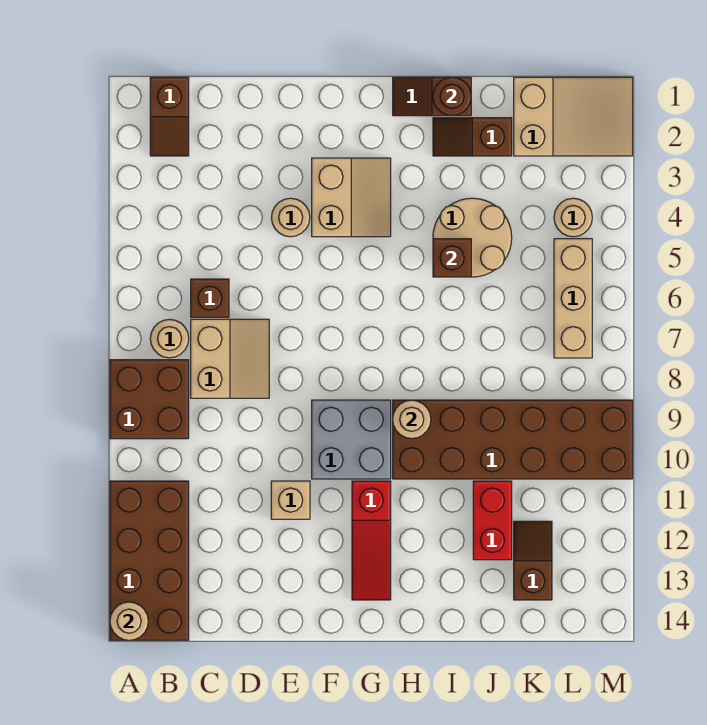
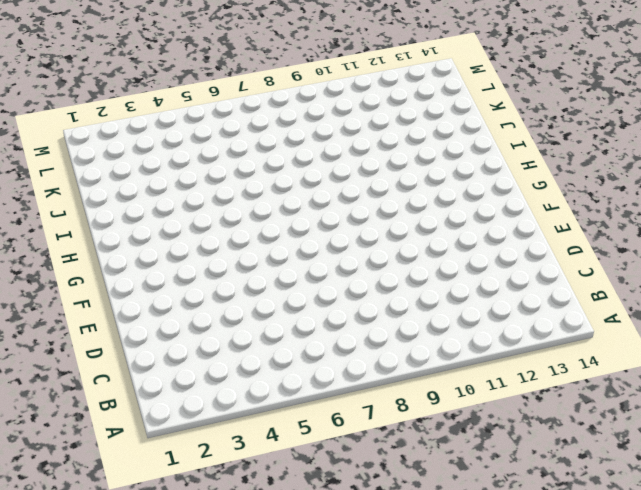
none -> brown 2x2 brick [110,360,189,439]
none -> brown 2x4 brick [110,481,189,640]
none -> brown 1x2 slope [150,77,189,156]

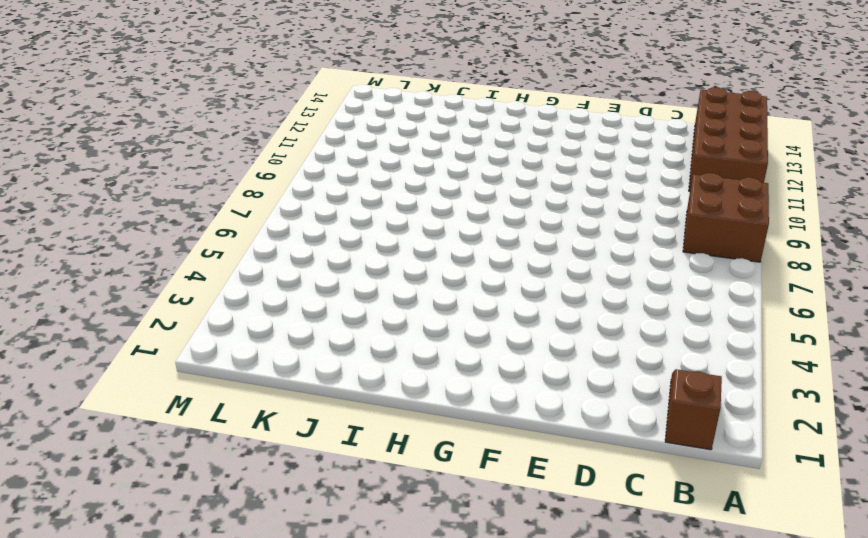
none -> tan 1x1 round brick [150,319,189,358]
none -> brown 1x1 brick [191,279,229,317]
none -> tan 2x2 slope [191,319,269,398]

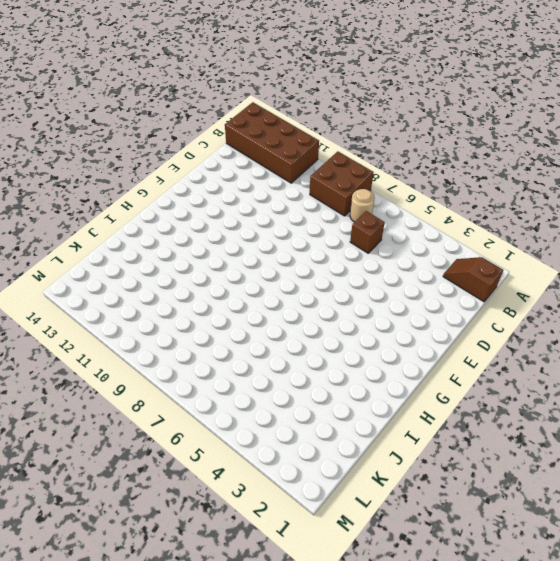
none -> tan 2x2 slope [191,319,269,398]
none -> tan 1x1 round brick [271,198,310,237]
none -> tan 1x1 brick [271,481,310,519]

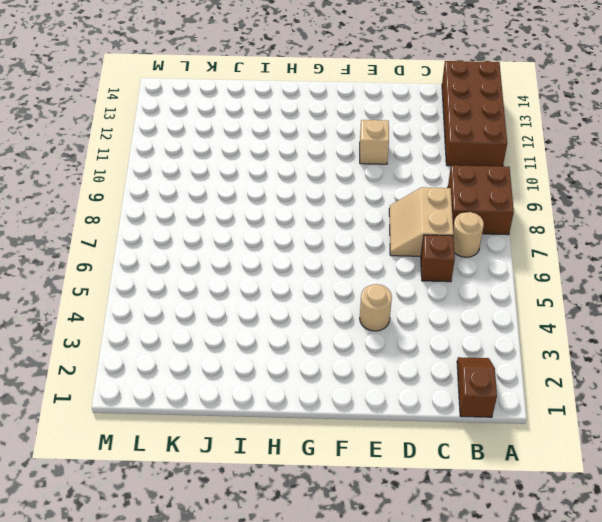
none -> tan 2x2 slope [312,158,391,237]
none -> grey 2x2 brick [312,400,391,479]
none -> red 1x3 slope [352,481,391,600]

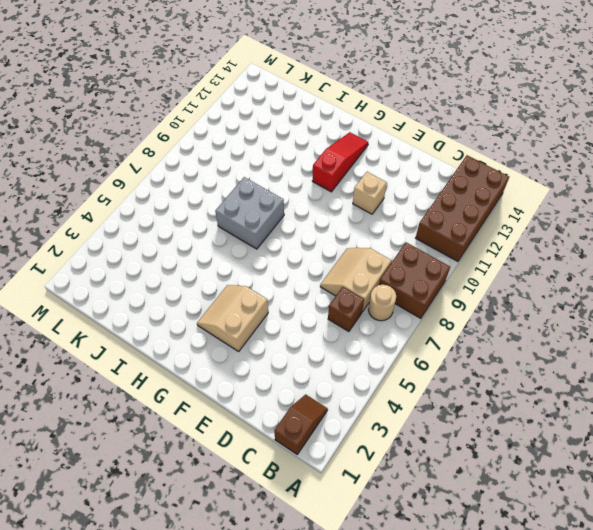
grey 2x2 brick [215,177,284,249] -> grey 2x2 brick moved to [312,400,391,479]
none -> tan 1x1 round brick [271,198,310,237]
none -> brown 1x2 slope [393,77,471,116]
none -> brown 2x6 brick [393,400,633,479]

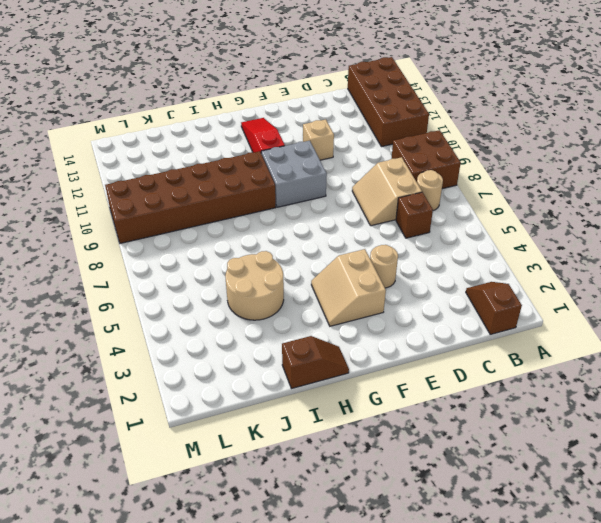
none -> brown 1x2 slope [433,118,512,156]
none -> red 1x2 brick [473,481,512,560]
none -> tan 2x3 slope [514,77,633,156]

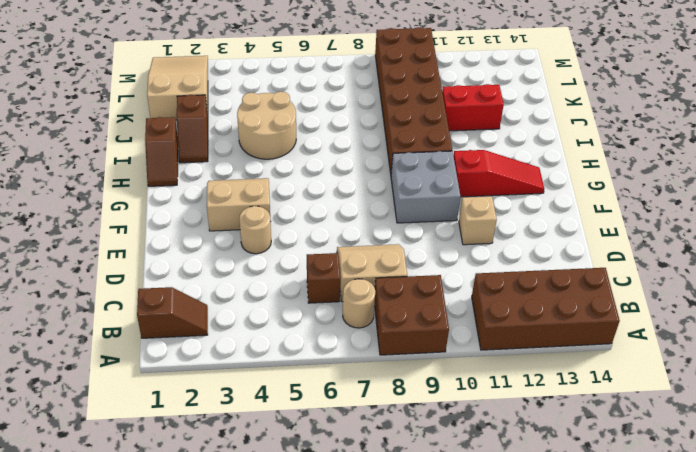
none -> brown 1x2 slope [514,521,552,600]
none -> tan 1x1 round brick [554,198,592,237]
none -> tan 1x3 brick [554,239,592,358]

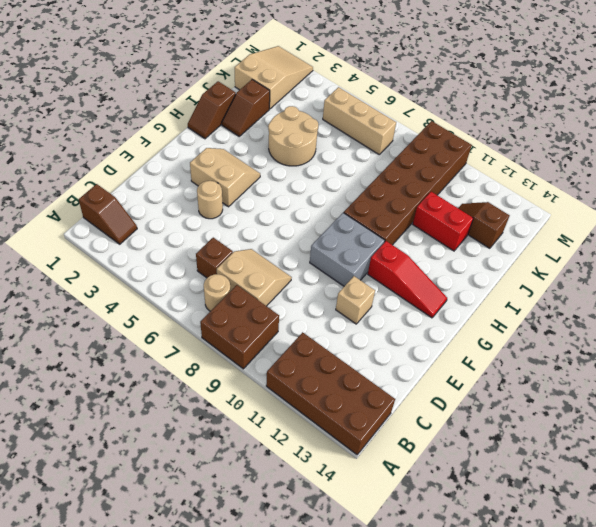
none -> tan 1x1 round brick [554,198,592,237]
none -> tan 1x1 round brick [110,602,148,640]
none -> tan 1x1 round brick [393,400,431,439]

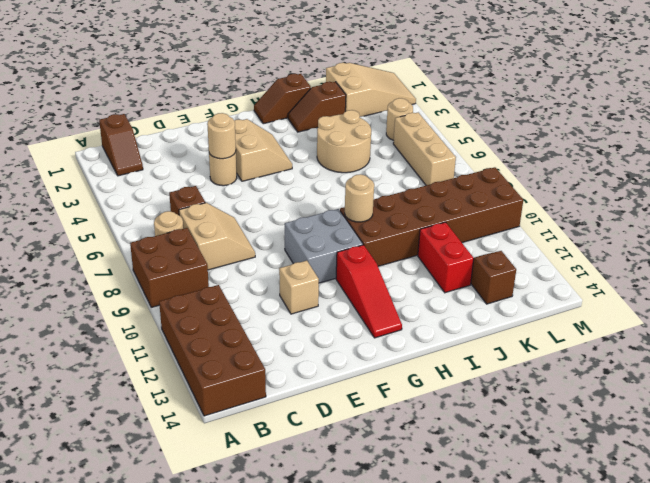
tan 1x1 round brick [207,113,236,159] -> tan 1x1 round brick moved to [110,602,148,640]
none -> brown 1x1 round brick [433,77,471,116]
none -> brown 1x1 brick [433,239,471,277]

